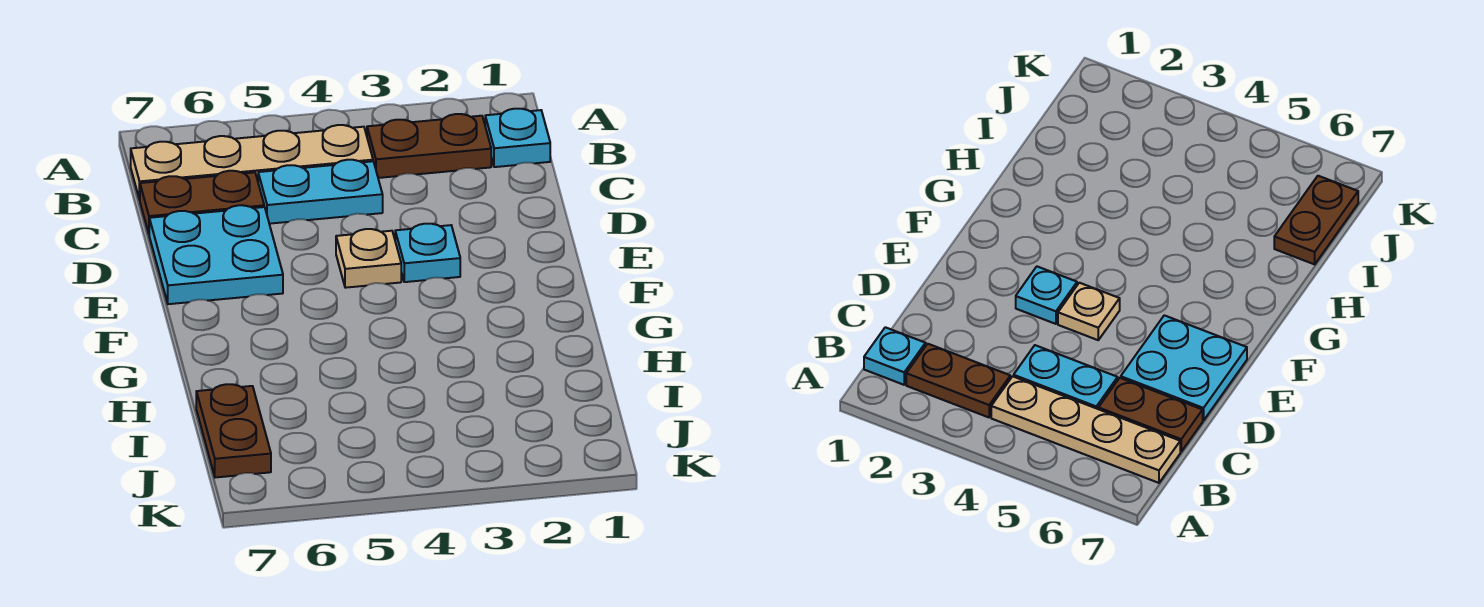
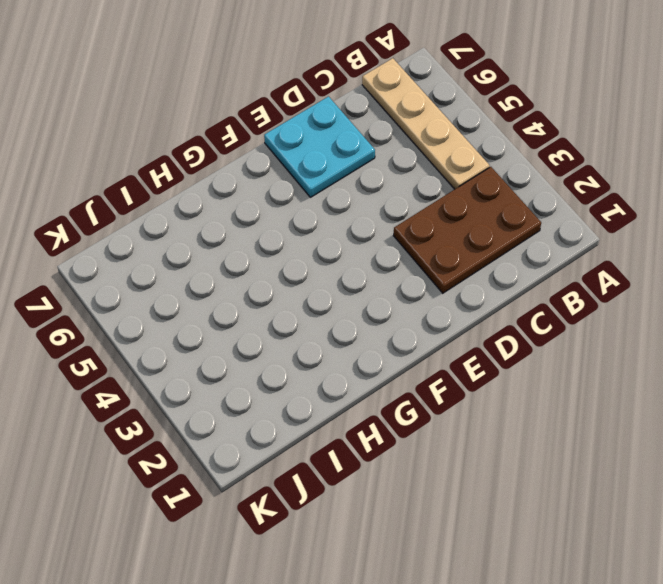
brown 2x3 plate [393,167,541,293] -> brown 1x2 plate [367,114,491,178]
none -> cyan 1x1 plate [485,109,550,167]
none -> cyan 1x2 plate [258,160,383,224]

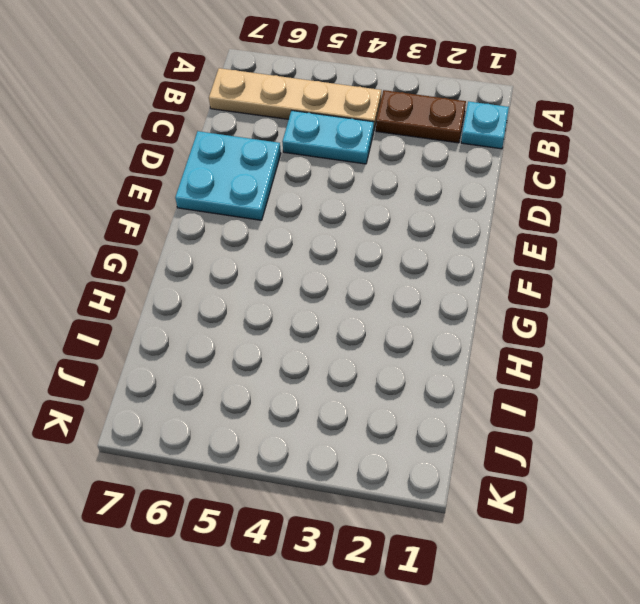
none -> brown 1x2 plate [140,171,264,233]
none -> cyan 1x1 plate [395,224,460,282]

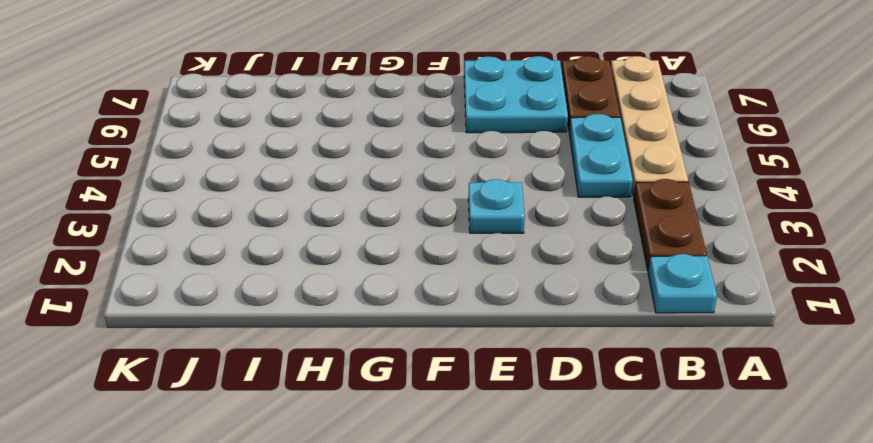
none -> tan 1x1 plate [336,229,401,288]
none -> brown 1x2 plate [196,384,271,478]

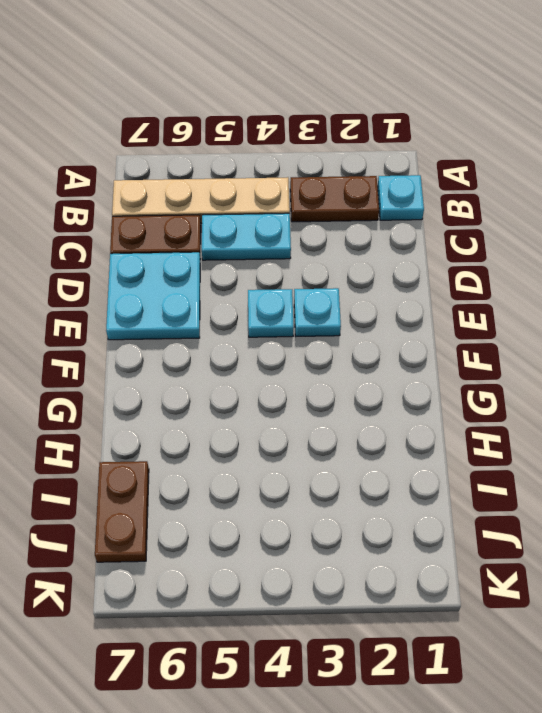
cyan 1x1 plate [248,289,294,337] -> tan 1x1 plate [336,229,401,288]

